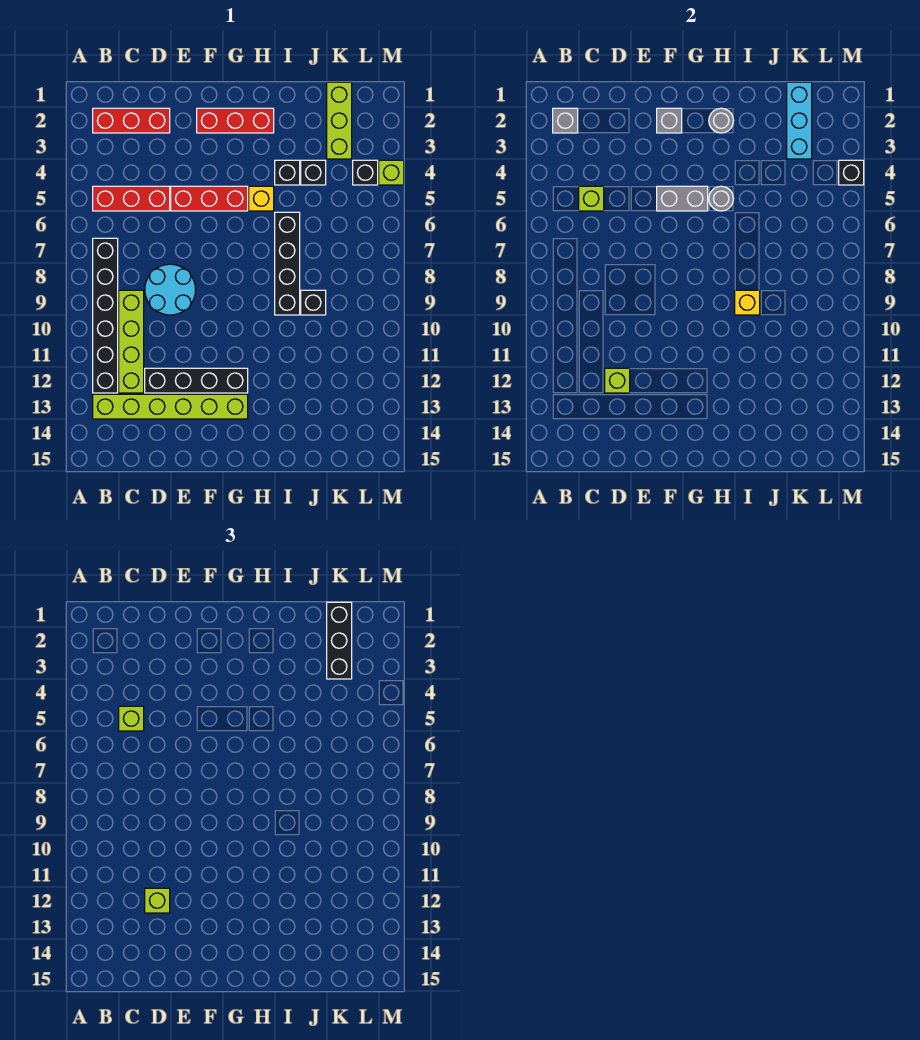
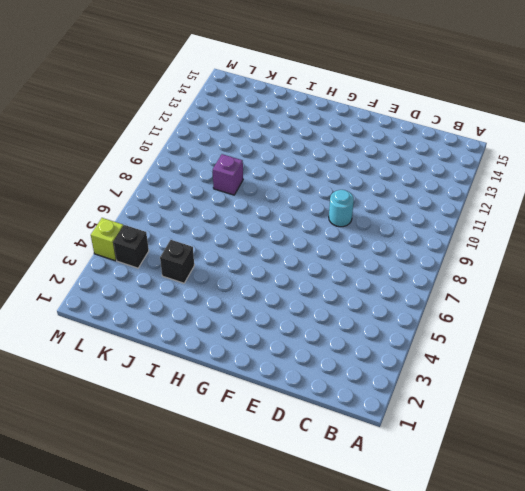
cyan 1x1 round brick [329,190,354,227] -> cyan 2x2 round brick [145,264,196,315]
purple 1x1 brick [213,154,243,195] -> black 1x1 brick [301,290,326,315]
none -> red 1x3 brick [93,108,170,133]
none -> red 1x3 brick [93,186,170,211]
none -> black 1x6 brick [93,238,118,393]
none -> lime 1x6 brick [93,394,248,419]

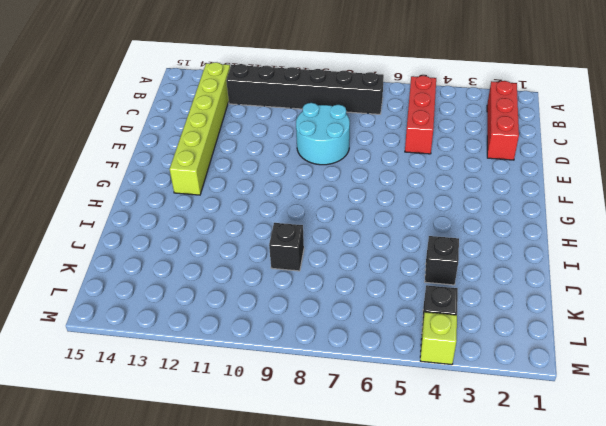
none -> lime 1x4 brick [119,290,144,393]
none -> black 1x4 brick [145,368,248,393]
none -> red 1x3 brick [171,186,248,211]
none -> red 1x3 brick [197,108,274,133]

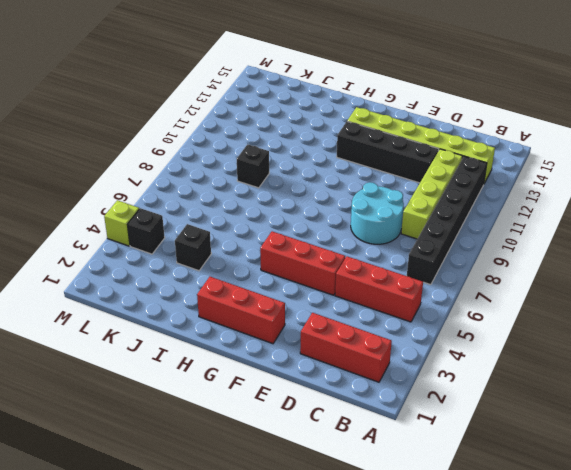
none -> yellow 1x1 brick [249,186,274,211]
none -> black 1x1 brick [275,160,300,185]
none -> black 1x4 brick [275,212,300,315]
none -> lime 1x3 brick [327,82,352,159]

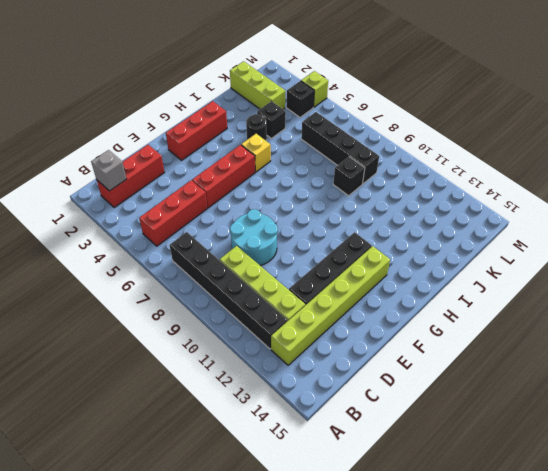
black 1x1 round brick [246,114,267,140] -> black 1x1 brick [275,160,300,185]
black 1x4 brick [301,112,379,184] -> black 1x4 brick moved to [275,212,300,315]
none -> lime 1x1 brick [579,186,604,211]
none -> lime 1x1 brick [605,368,630,393]
none -> grey 1x1 brick [657,108,682,133]
none -> grey 1x2 brick [657,186,708,211]

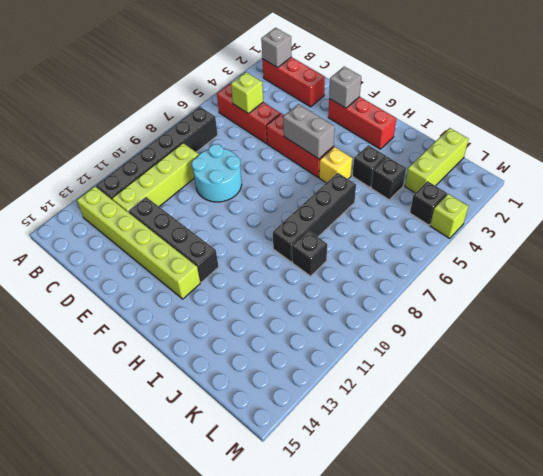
none -> lime 1x1 brick [605,368,630,393]
none -> grey 1x1 round brick [709,108,734,133]
none -> grey 1x1 round brick [709,186,734,211]
none -> yellow 1x1 brick [735,290,760,315]

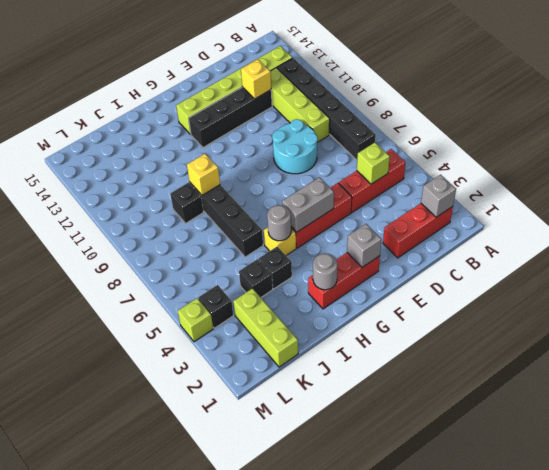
yellow 1x1 brick [241,59,271,99] -> lime 1x1 brick [605,368,630,393]
none -> cyan 1x3 brick [787,82,812,159]
none -> black 1x1 brick [839,160,864,185]
none -> lime 1x1 brick [119,706,144,731]
none -> lime 1x1 brick [145,888,170,913]

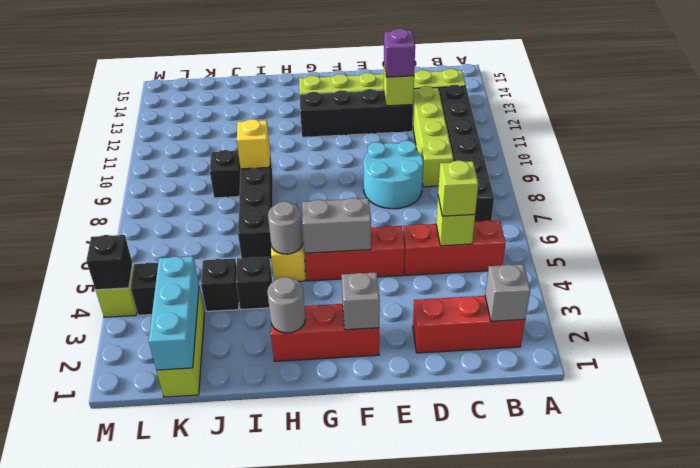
purple 1x1 brick [384,29,415,77] -> lime 1x1 brick [145,888,170,913]
none -> black 1x3 brick [327,602,352,679]

